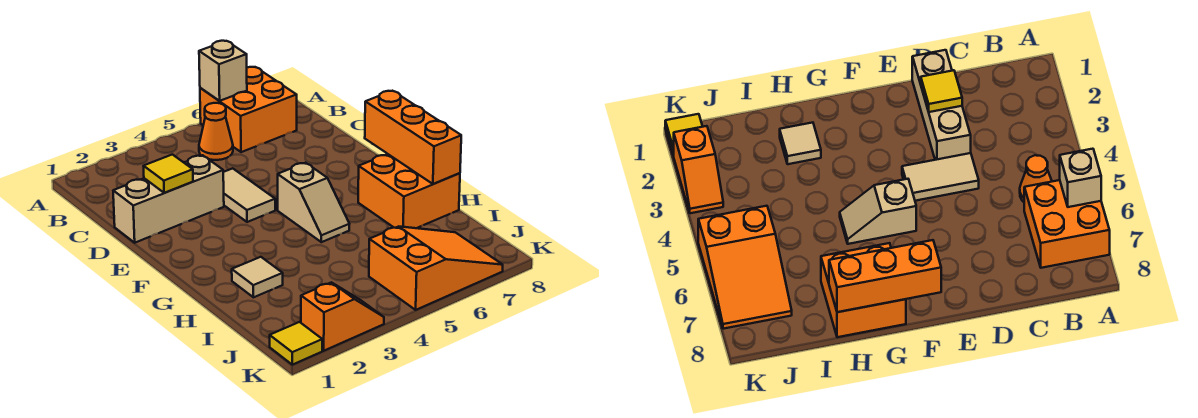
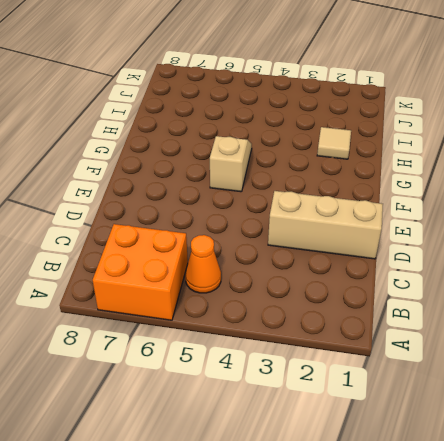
none -> tan 1x2 tile [223,168,275,222]
none -> orange 2x2 brick [358,154,460,228]
none -> orange 2x3 slope [369,226,503,310]

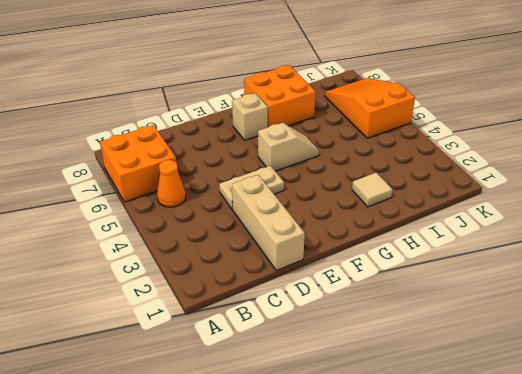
tan 1x2 plate [219,166,284,209] -> tan 1x2 tile [223,168,275,222]
tan 1x1 brick [232,93,268,140] -> tan 1x1 brick moved to [199,41,247,101]
none -> yellow 1x1 tile [270,322,322,365]
none -> orange 1x2 slope [301,282,384,351]
none -> yellow 1x1 tile [144,155,193,193]

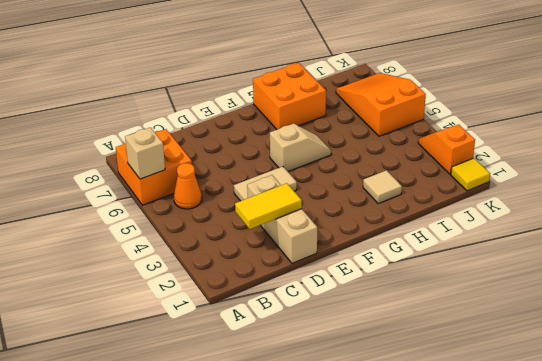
yellow 1x2 tile [235,183,302,229] -> yellow 1x1 tile [144,155,193,193]
none -> orange 1x3 brick [365,91,461,184]

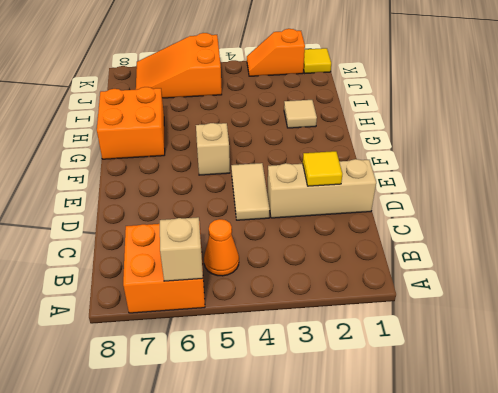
none -> orange 1x3 brick [365,91,461,184]

